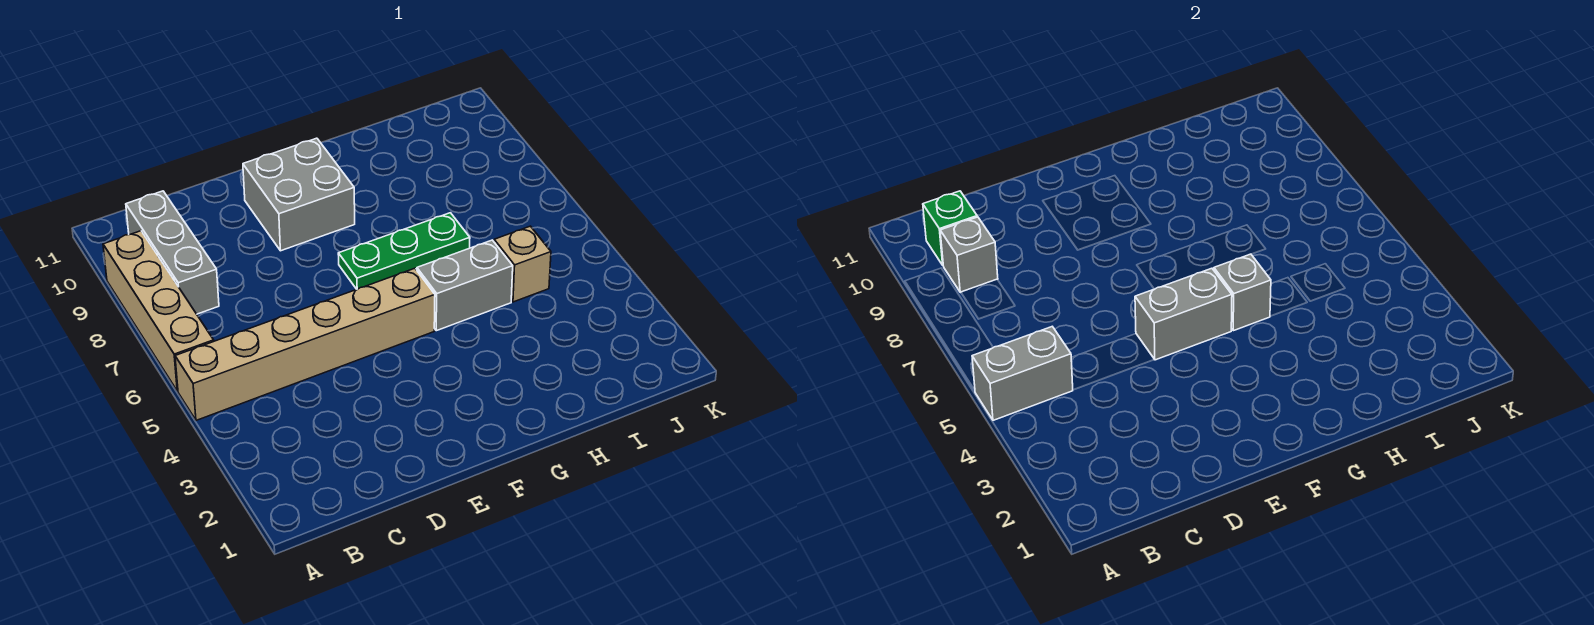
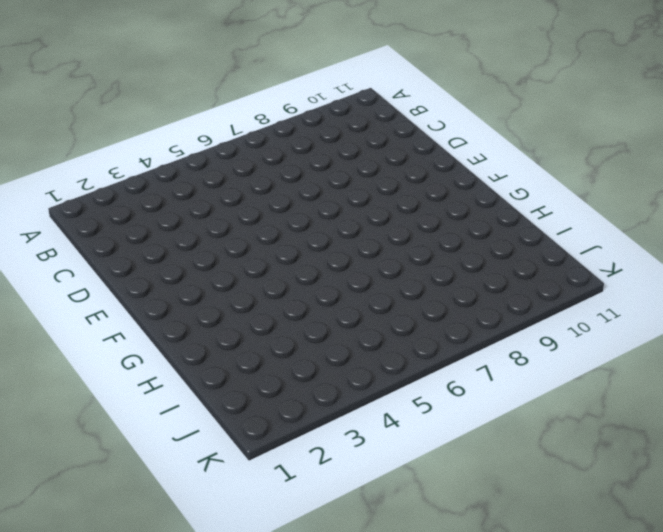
none -> tan 1x6 brick [175,268,435,420]
none -> tan 1x4 brick [103,231,214,391]
none -> grey 1x3 brick [126,191,219,314]

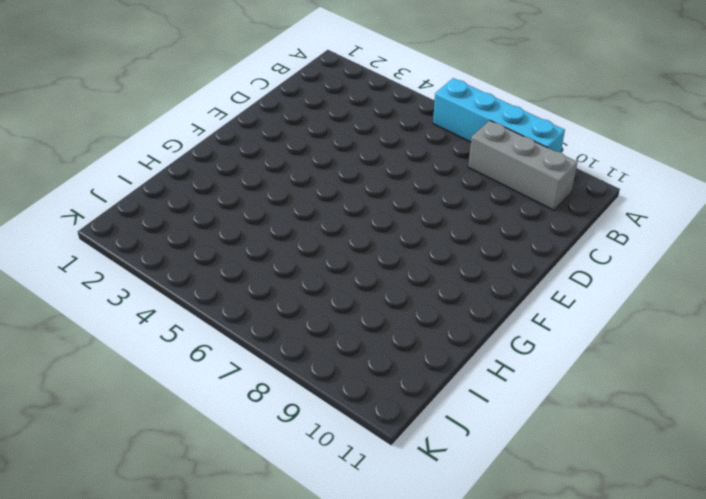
cyan 1x4 brick [433,78,565,152] -> tan 1x4 brick [103,231,214,391]
none -> tan 1x6 brick [175,268,435,420]
none -> grey 2x2 brick [243,138,355,251]
none -> green 1x3 plate [338,213,470,289]

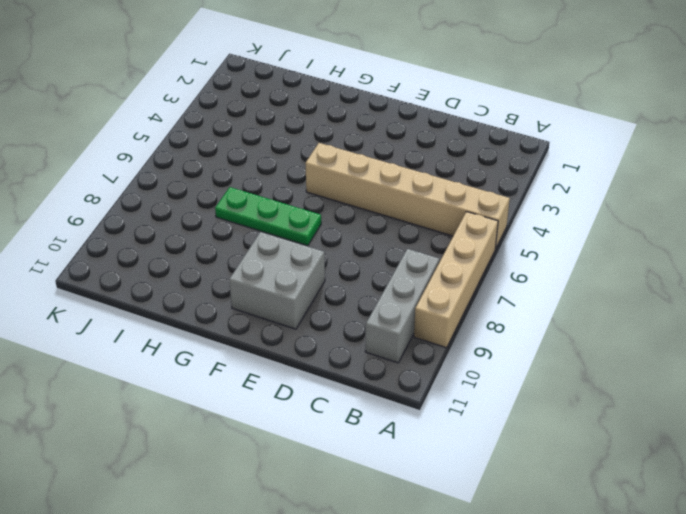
none -> grey 1x2 brick [417,240,513,331]
none -> tan 1x1 brick [494,226,551,302]
none -> grey 1x2 brick [972,327,1073,420]

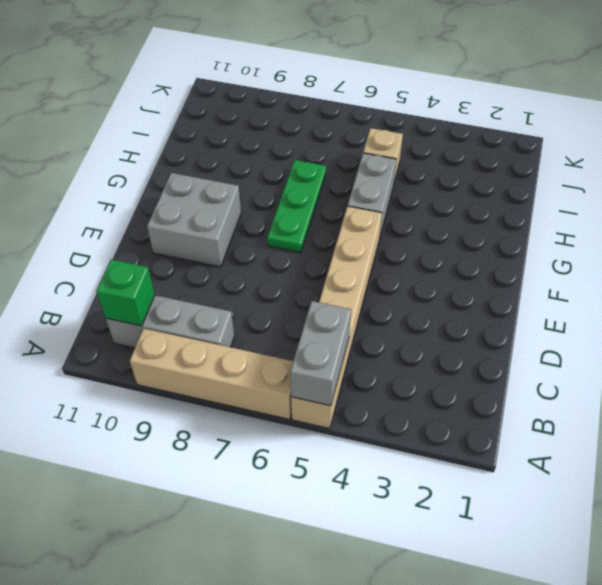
none -> grey 1x1 brick [940,217,998,292]
none -> grey 1x2 brick [1135,268,1232,360]
none -> grey 1x1 brick [1214,254,1271,331]

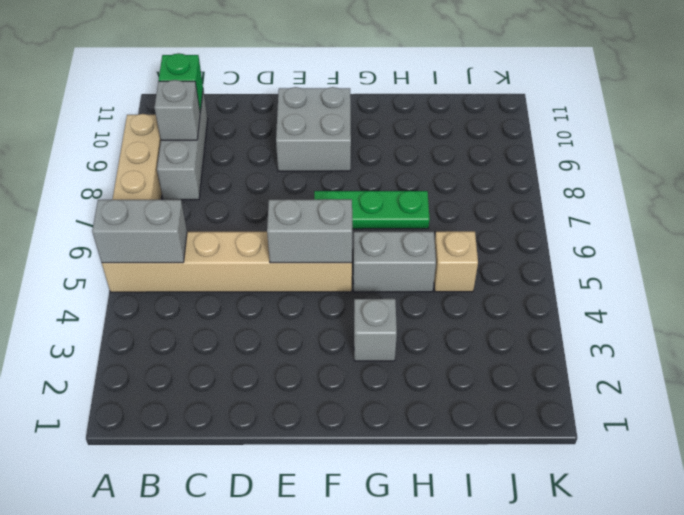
grey 1x1 brick [354,299,397,361] -> grey 1x1 brick moved to [1214,254,1271,331]

